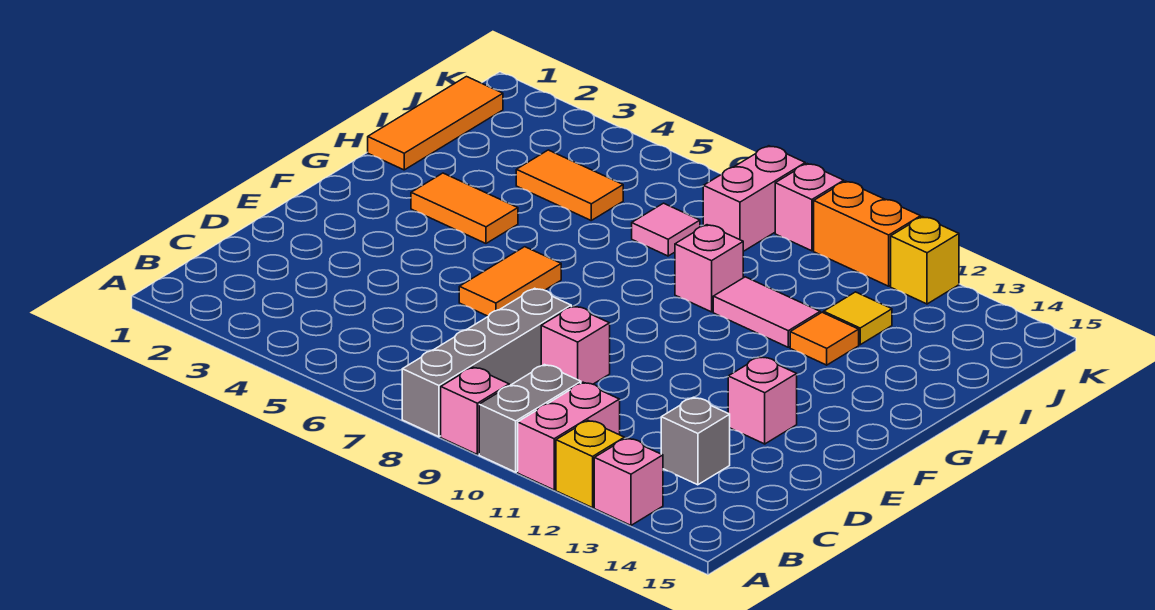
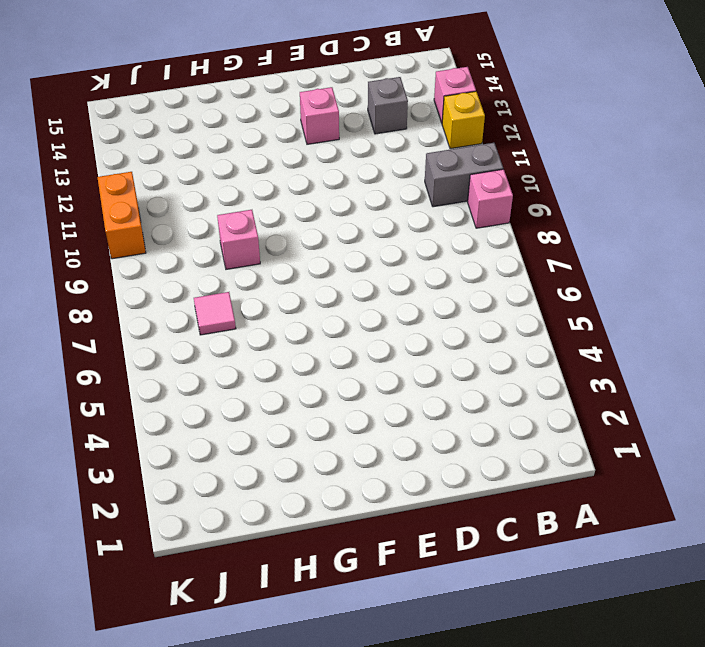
none -> grey 1x4 brick [402,288,571,437]
none -> pink 1x2 brick [518,382,620,490]
none -> pink 1x1 brick [541,306,610,384]

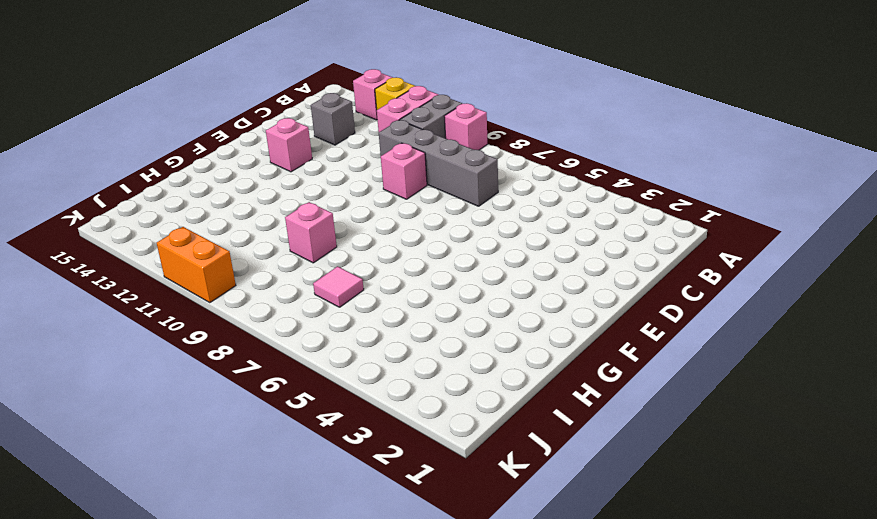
grey 1x4 brick [379,120,498,206] -> grey 1x4 brick turned to [402,288,571,437]
none -> orange 1x2 tile [459,247,561,316]
none -> orange 1x2 tile [411,173,518,243]
none -> orange 1x3 tile [368,77,503,170]

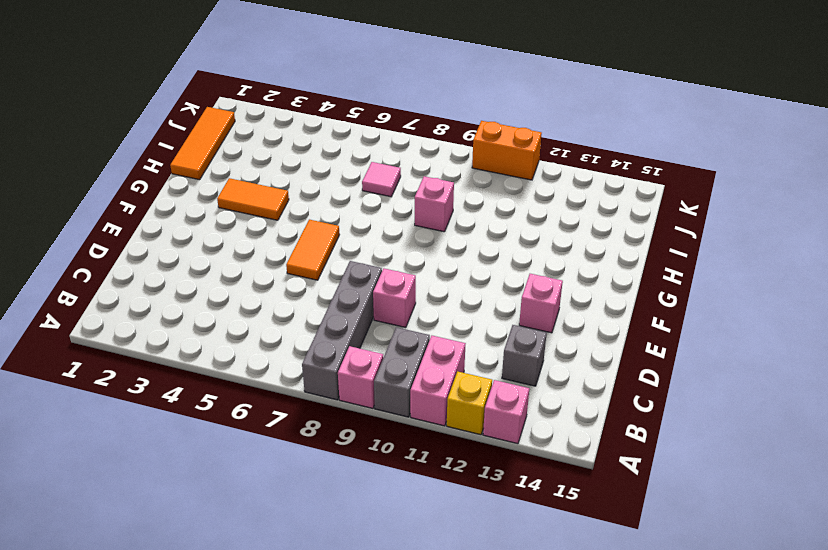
none -> pink 1x2 tile [713,277,820,347]
none -> orange 1x1 tile [790,312,859,365]
none -> orange 1x2 tile [516,150,623,220]

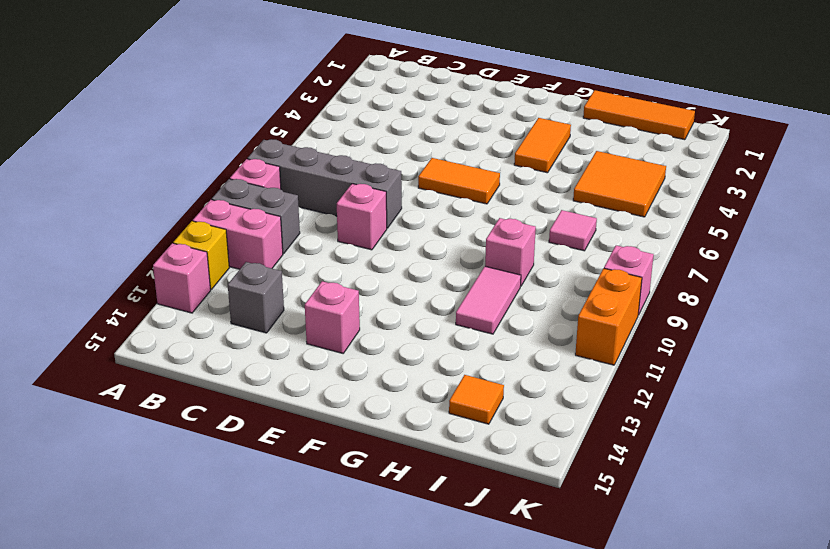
orange 2x2 tile [573,151,666,217] -> orange 1x2 tile [516,150,623,220]
orange 1x1 tile [449,375,504,424] -> orange 1x1 tile moved to [790,312,859,365]
none -> yellow 1x1 tile [824,292,892,345]
none -> pink 1x2 brick [703,146,805,251]
none -> yellow 1x1 brick [891,217,959,304]

